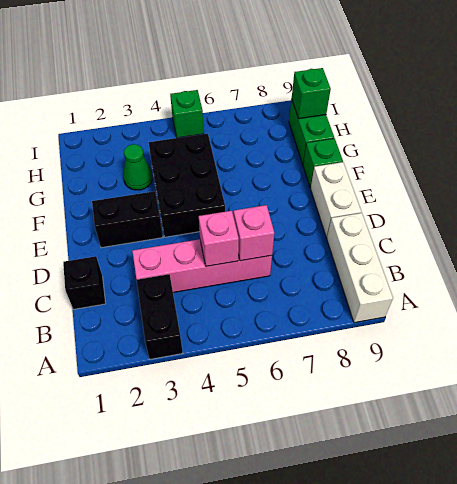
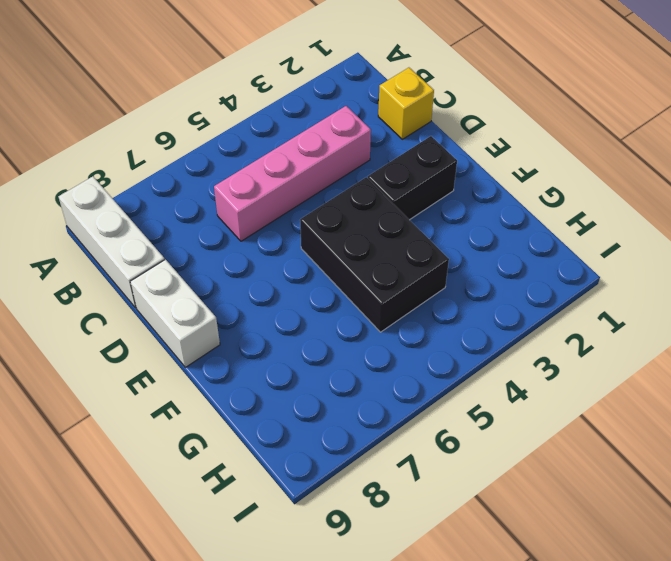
yellow 1x1 brick [378,68,434,139] -> black 1x1 brick [63,256,106,309]
none -> black 1x2 brick [137,274,183,359]
none -> green 1x1 brick [303,138,343,188]
none -> green 1x1 cone [123,144,152,190]

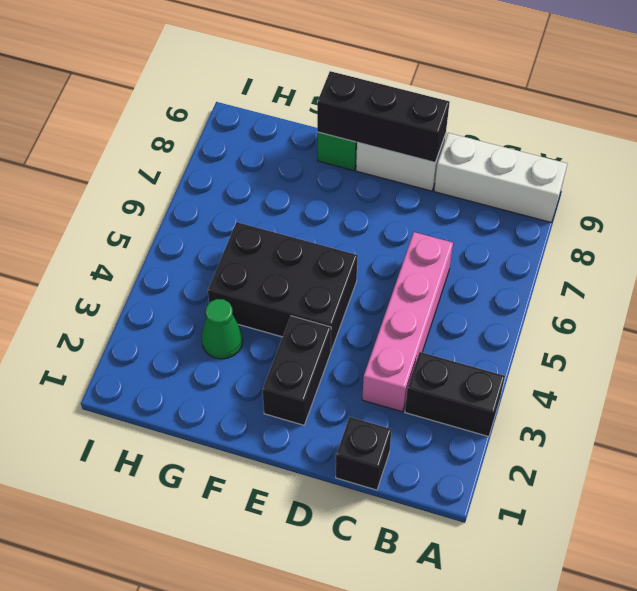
black 1x3 brick [317,71,450,162] -> none
none -> green 1x2 brick [289,99,334,164]
none -> green 1x1 brick [170,90,204,138]
none -> pink 1x1 brick [199,211,239,266]

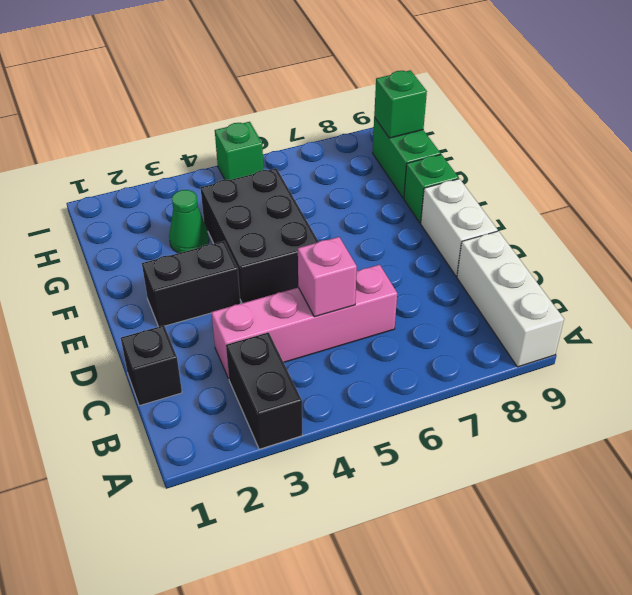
none -> pink 1x1 brick [233,205,274,261]

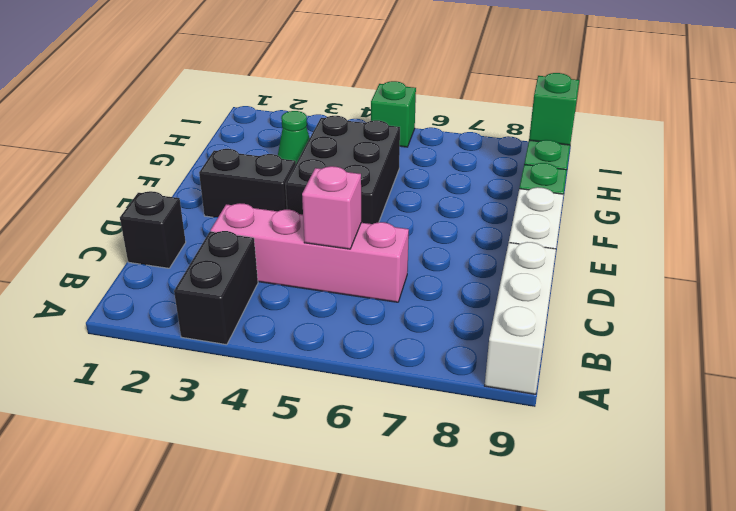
none -> pink 1x1 brick [233,205,274,261]

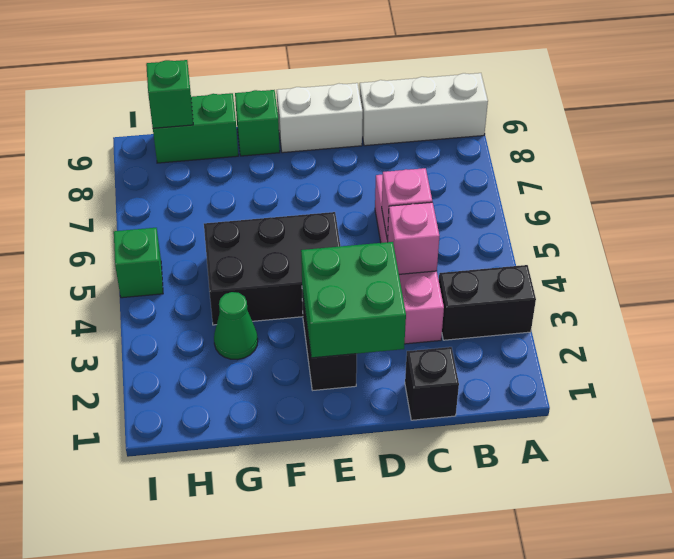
pink 1x1 brick [387,202,439,274] -> pink 1x1 brick moved to [233,205,274,261]
green 2x2 brick [301,242,406,358] -> none

